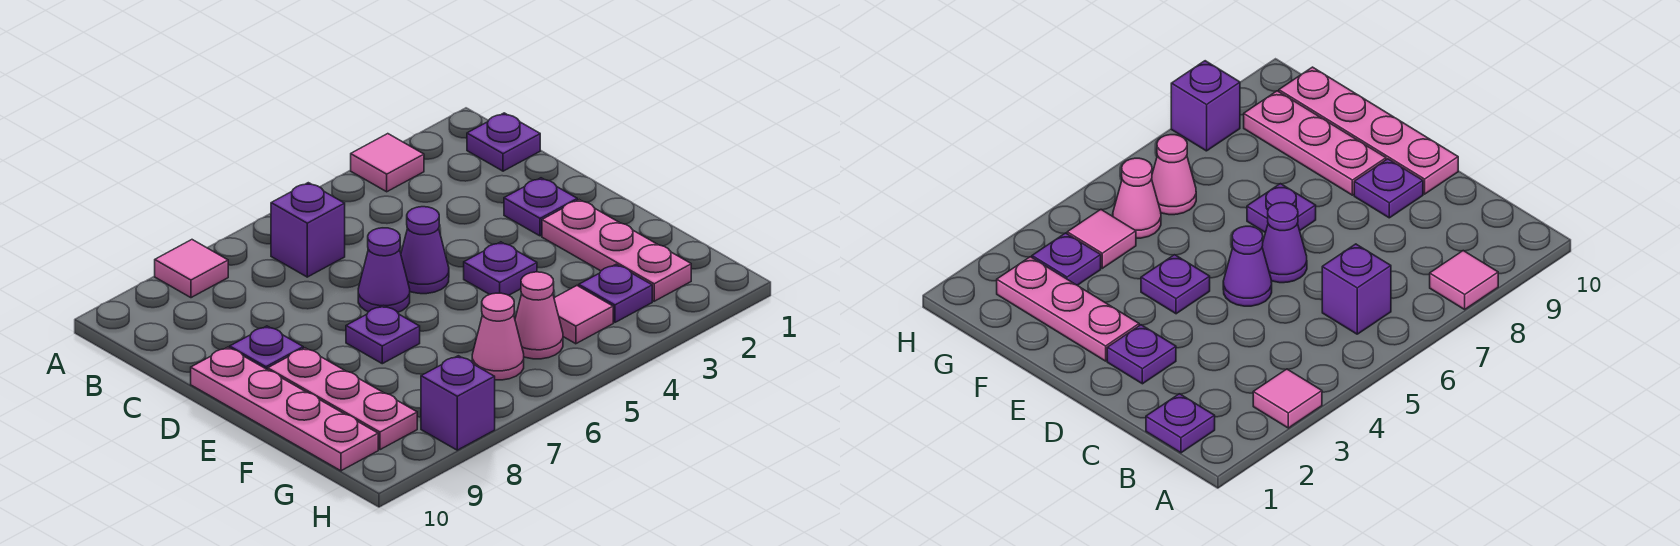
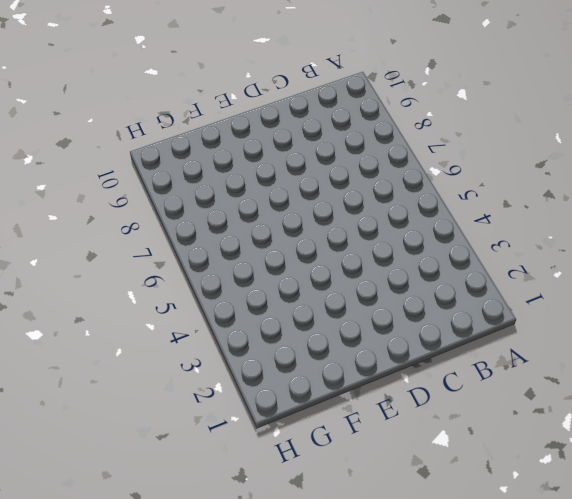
none -> pink 1x1 tile [351,134,424,192]
none -> pink 1x1 tile [155,240,228,298]
none -> purple 1x1 plate [467,113,540,171]

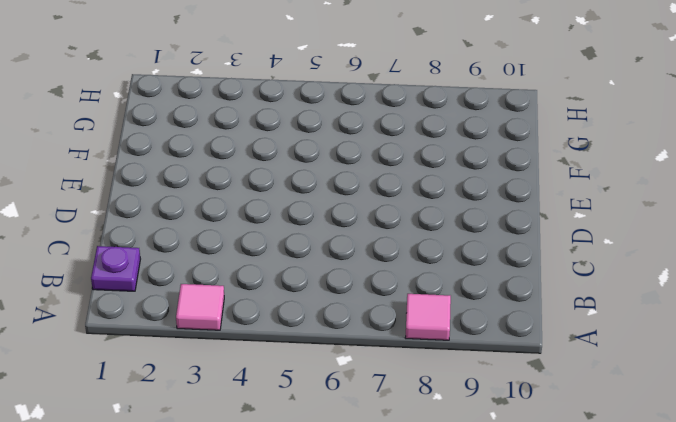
none -> purple 1x1 brick [271,183,345,277]
none -> purple 1x1 plate [504,178,577,236]
none -> purple 1x1 cone [401,207,449,294]

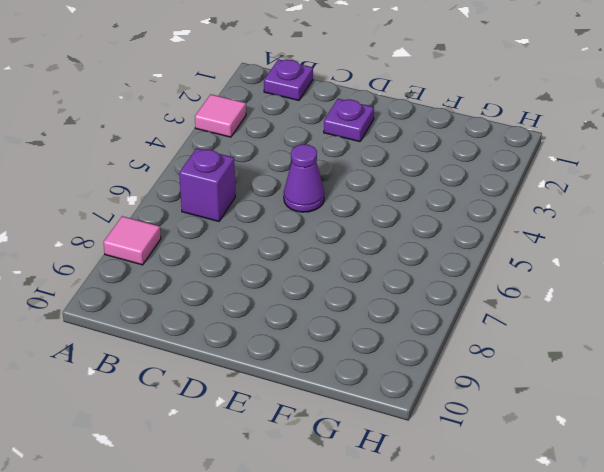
none -> purple 1x1 cone [358,228,410,312]
none -> purple 1x1 plate [230,326,303,370]
none -> pink 1x4 plate [191,347,378,471]

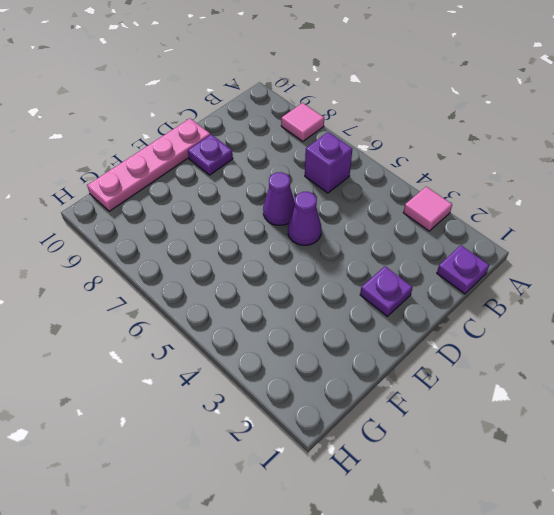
none -> pink 1x3 plate [542,200,691,301]
none -> purple 1x1 plate [464,242,537,295]
none -> purple 1x1 plate [346,305,420,364]

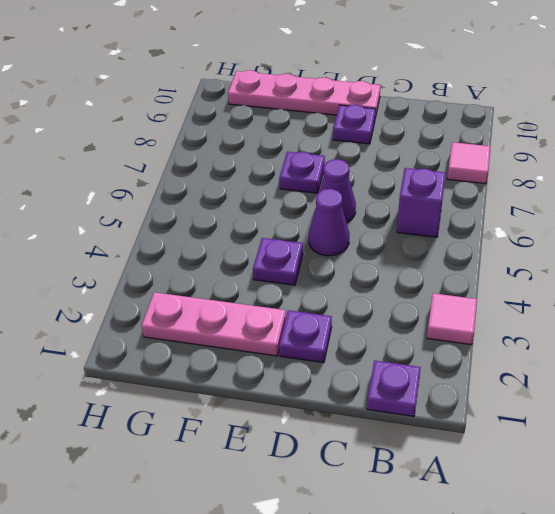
none -> pink 1x3 plate [268,348,417,450]
none -> purple 1x1 plate [579,264,652,322]
none -> pink 1x1 tile [554,286,613,344]

